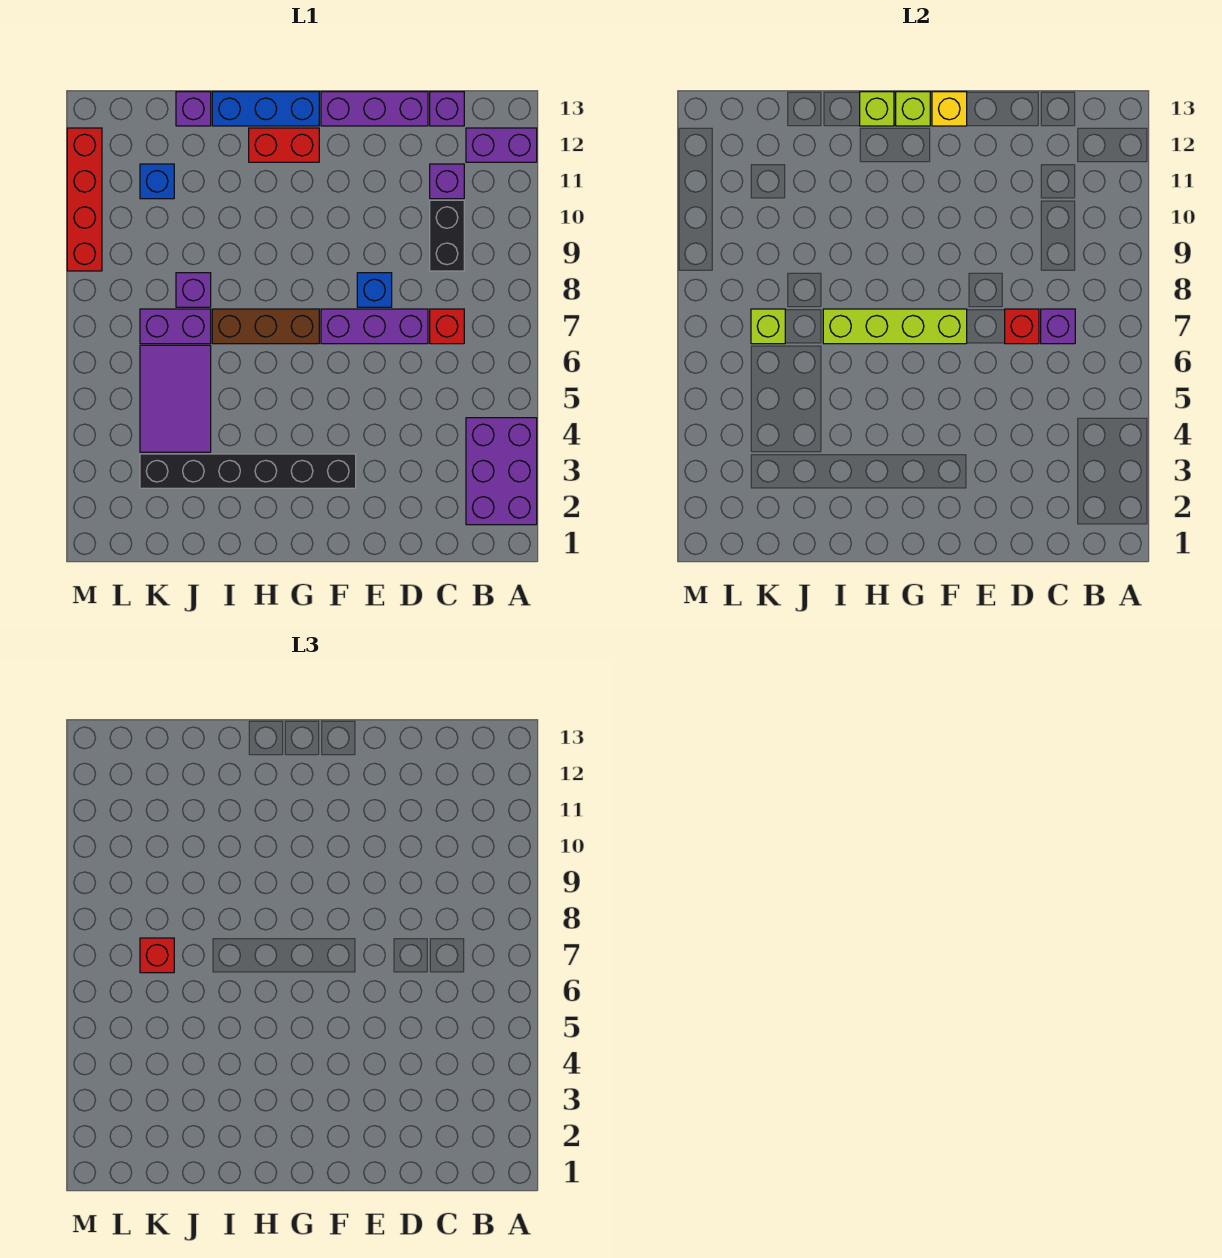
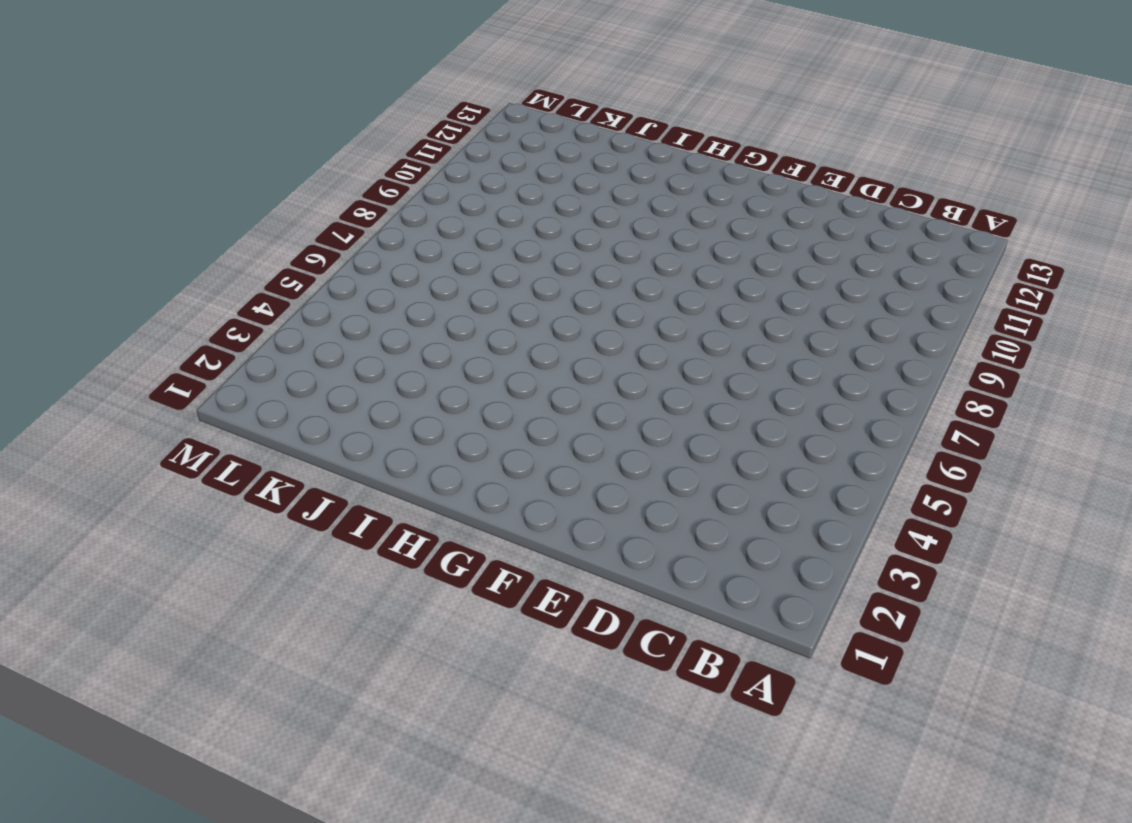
none -> purple 2x3 brick [466,418,537,525]
none -> purple 1x2 brick [466,128,537,162]
none -> red 1x1 brick [430,309,464,344]

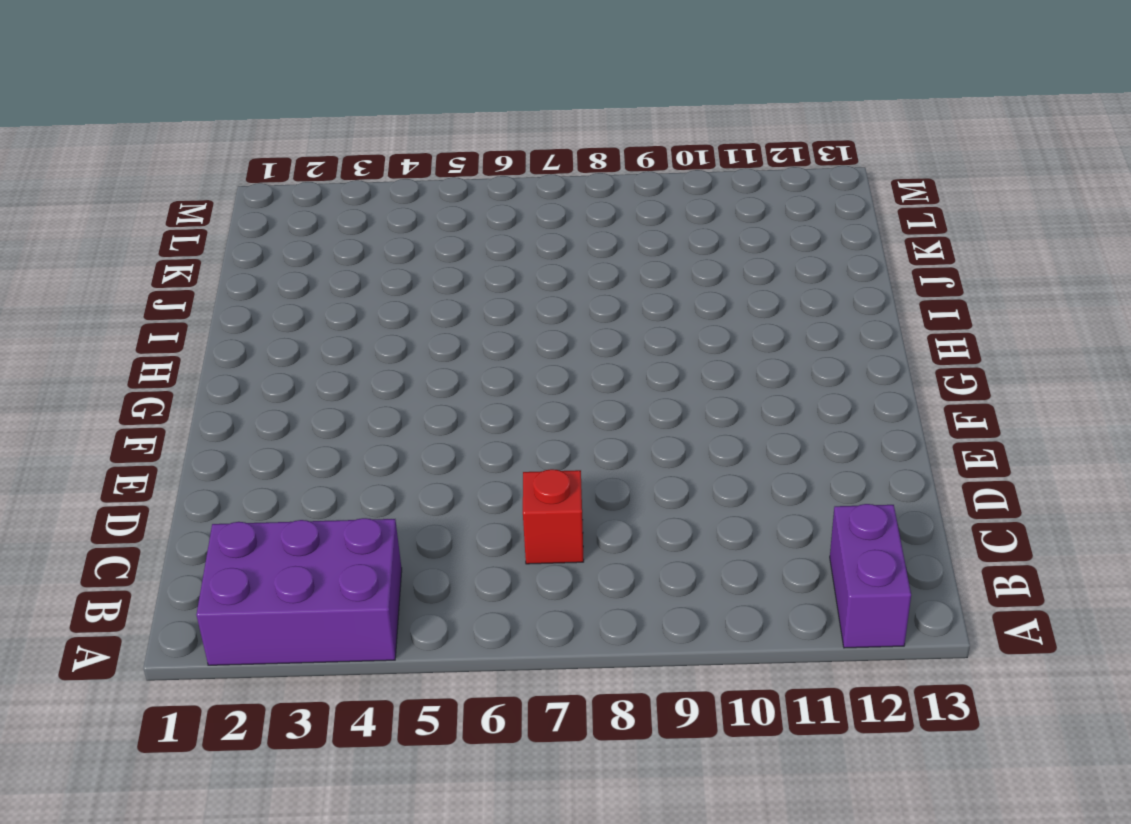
none -> black 1x2 brick [430,200,464,271]
none -> purple 1x1 brick [430,164,464,199]
none -> purple 1x1 brick [430,92,464,126]

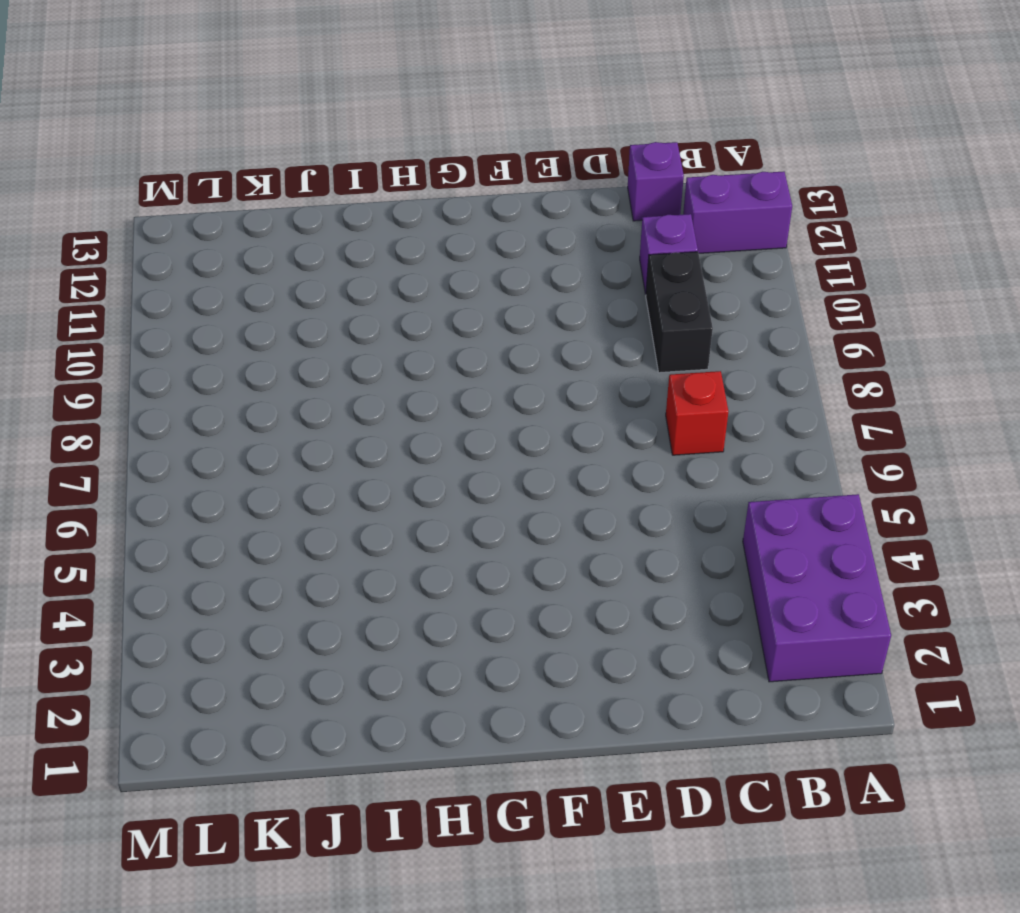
none -> purple 1x3 brick [321,309,428,344]
none -> purple 1x3 brick [321,92,428,126]
none -> blue 1x1 brick [357,273,392,307]

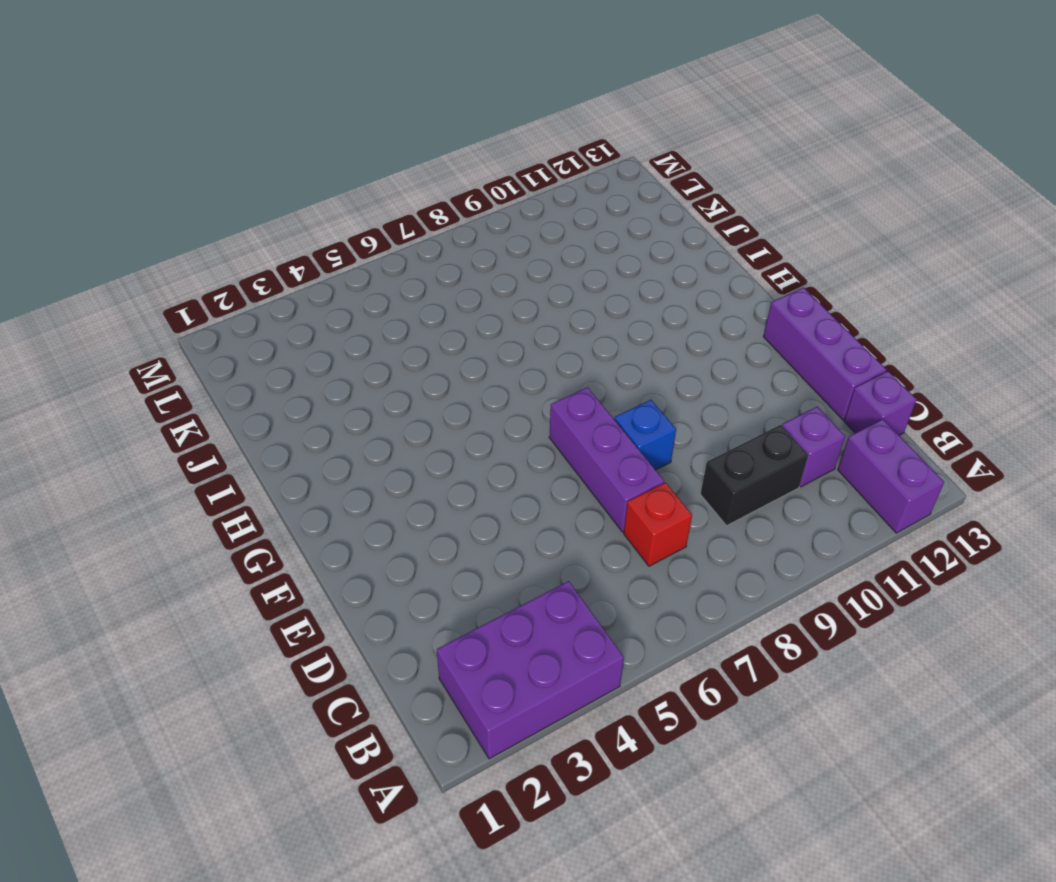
none -> black 1x6 brick [140,454,356,488]
none -> brown 1x3 brick [212,309,319,344]
none -> red 1x2 brick [249,128,319,162]

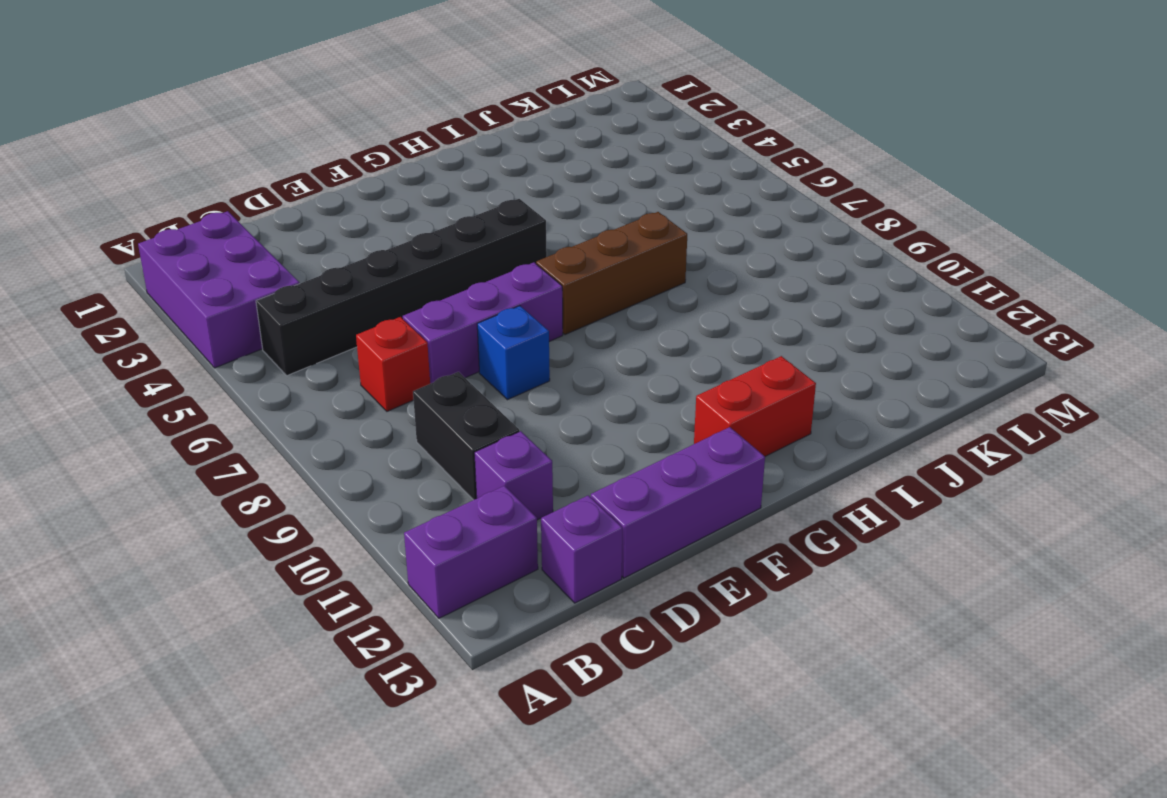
black 1x6 brick [256,199,547,376] -> black 1x6 brick moved to [140,454,356,488]
none -> blue 1x3 brick [212,92,319,126]
none -> purple 2x3 tile [140,345,211,452]
none -> purple 1x2 brick [140,309,211,344]

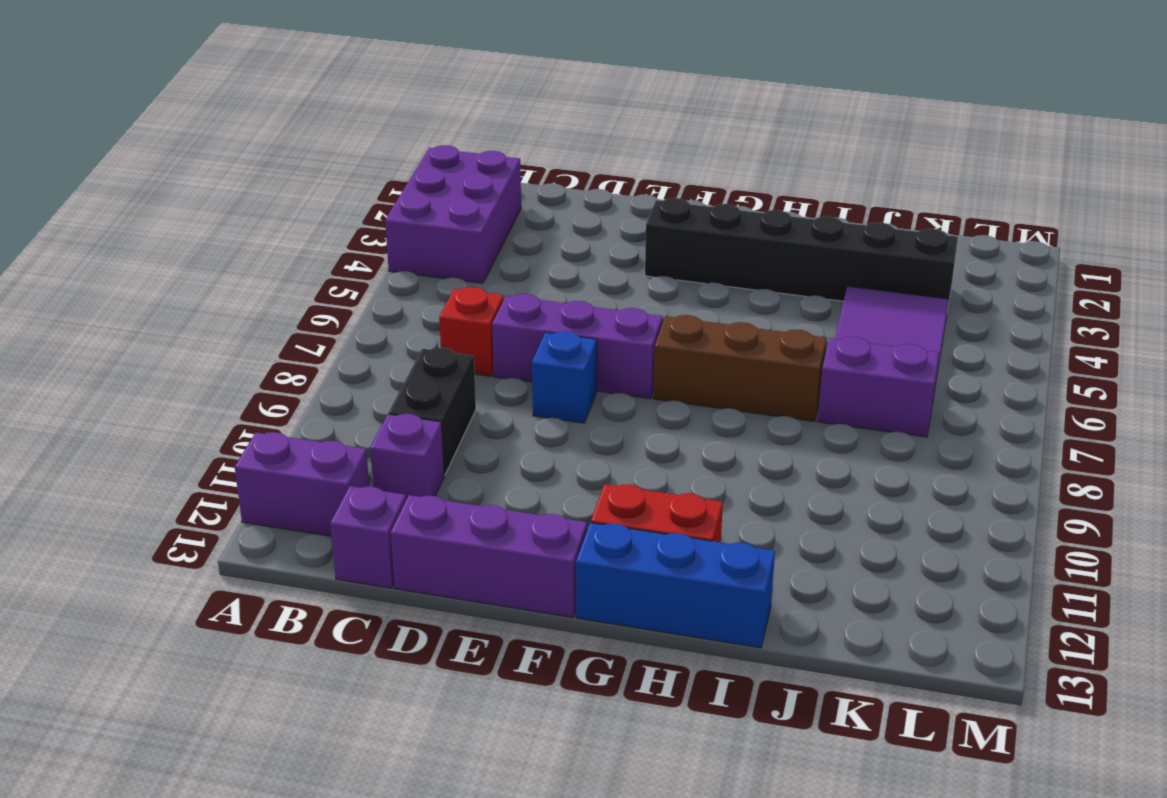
none -> purple 1x1 brick [176,273,211,307]
none -> purple 1x1 brick [176,92,211,126]
none -> blue 1x1 brick [140,164,174,199]

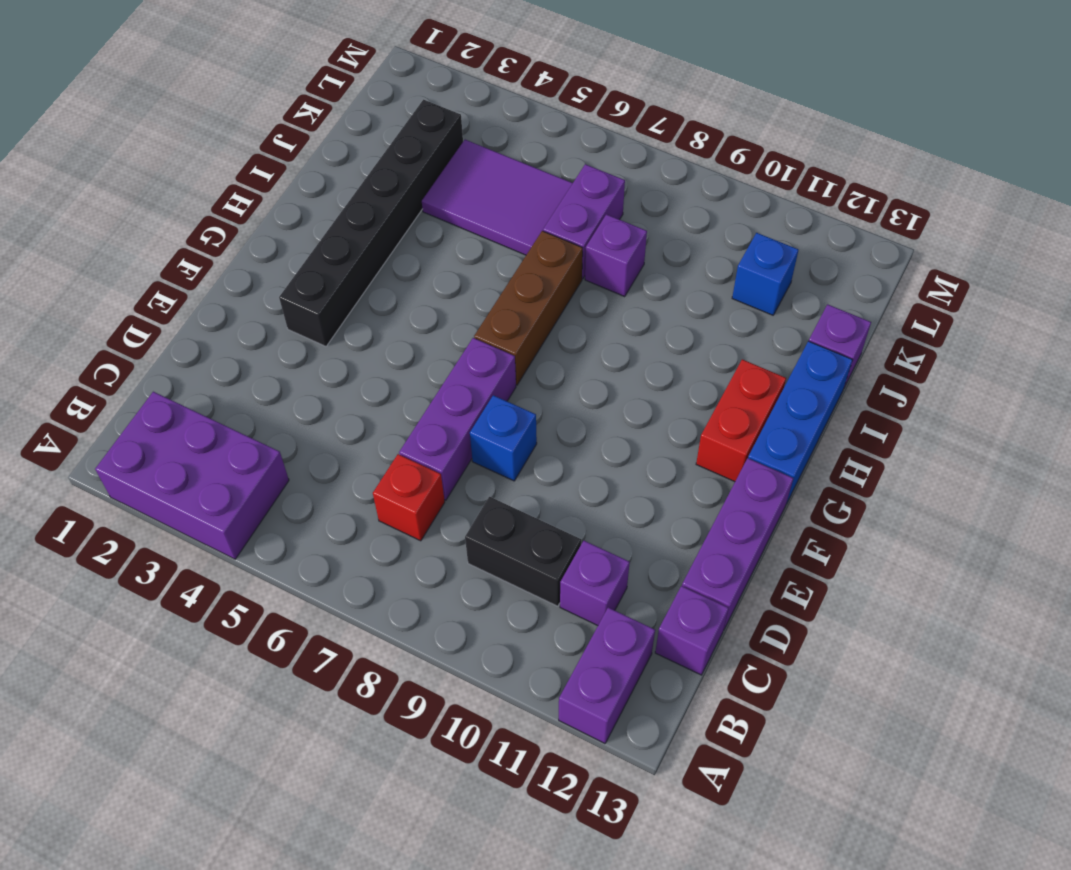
none -> red 1x4 brick [67,128,102,271]
none -> purple 1x1 brick [1041,309,1075,344]
none -> red 1x1 brick [1005,309,1039,344]

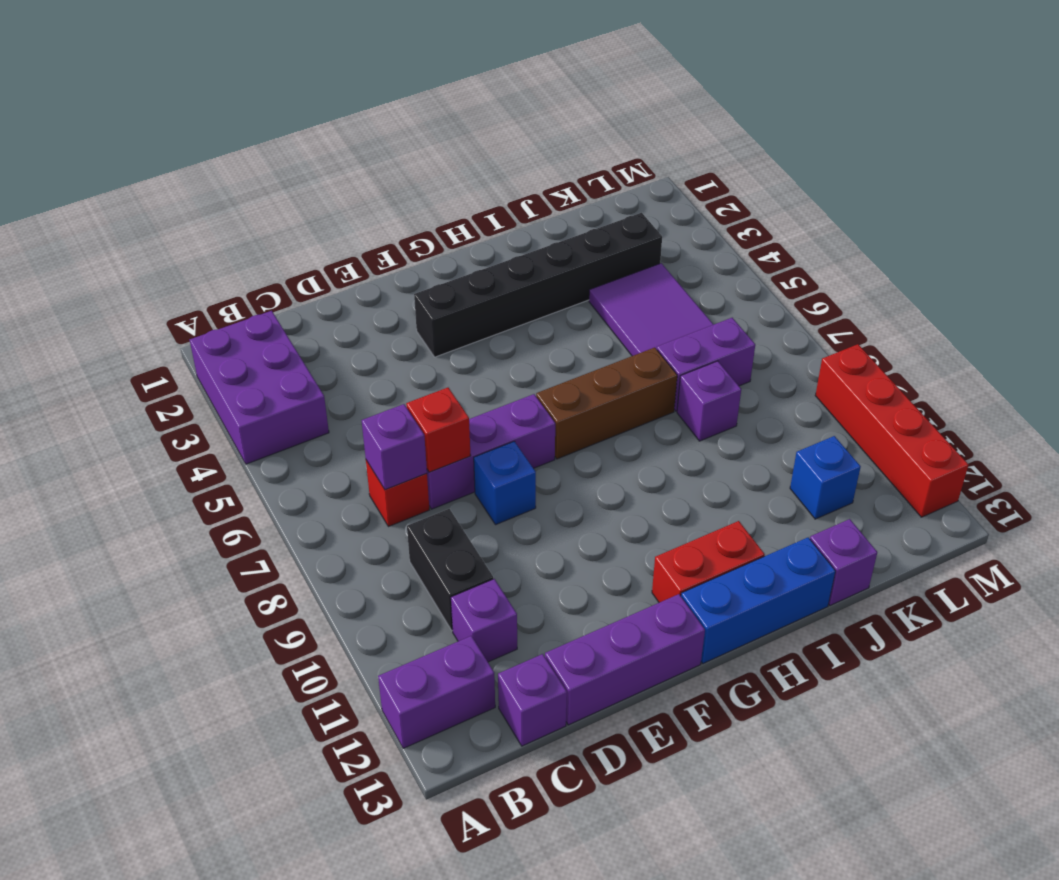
none -> lime 1x4 brick [823,309,967,344]
none -> yellow 1x1 brick [932,92,967,126]
none -> lime 1x1 brick [896,92,930,126]

